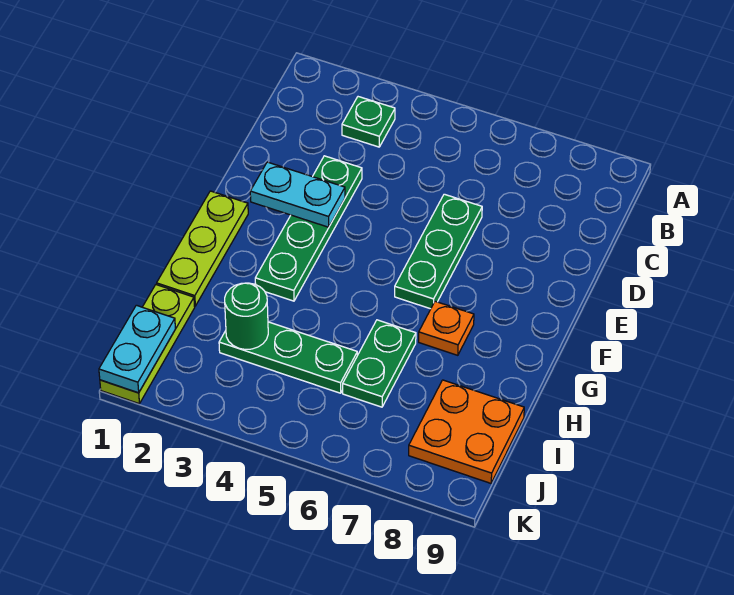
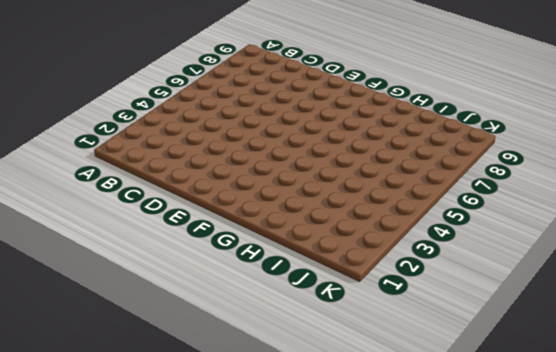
none -> green 1x1 plate [342,97,395,147]
none -> green 1x4 plate [255,156,362,301]
none -> green 1x3 plate [395,194,482,309]

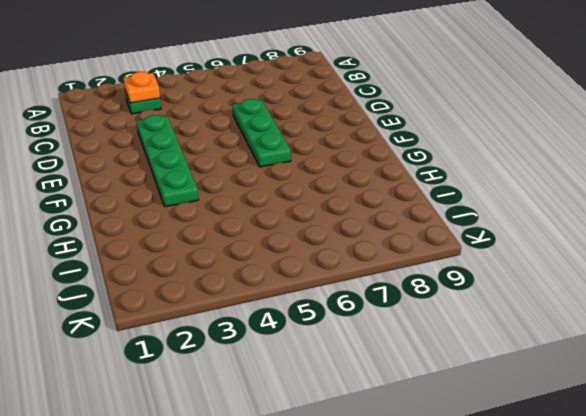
orange 1x1 plate [123,72,160,103] -> orange 1x1 plate moved to [419,301,474,355]
none -> lime 1x3 plate [157,191,248,306]
none -> green 1x2 plate [343,320,416,407]
none -> lime 1x3 plate [100,285,195,404]

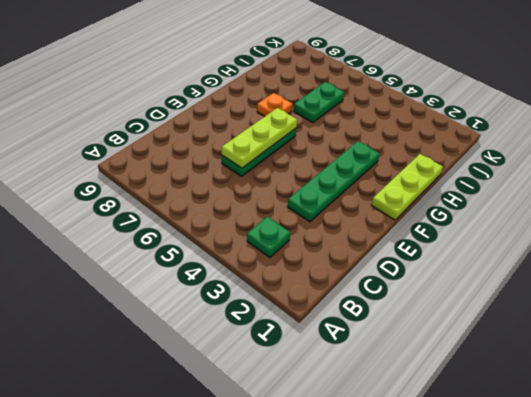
lime 1x3 plate [222,108,297,168] -> lime 1x3 plate moved to [100,285,195,404]
none -> green 1x3 plate [219,322,357,393]
none -> orange 2x2 plate [409,380,524,483]
none -> cyan 1x2 plate [250,162,345,227]

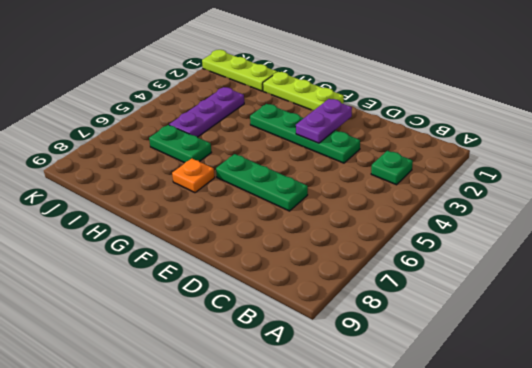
purple 1x2 plate [296,99,352,143] -> cyan 1x2 plate [250,162,345,227]
purple 1x3 plate [169,87,244,137] -> green 1x3 plate [219,322,357,393]
none -> orange 2x2 plate [409,380,524,483]
none -> green 1x1 round brick [225,283,268,349]
none -> cyan 1x2 plate [99,305,175,393]

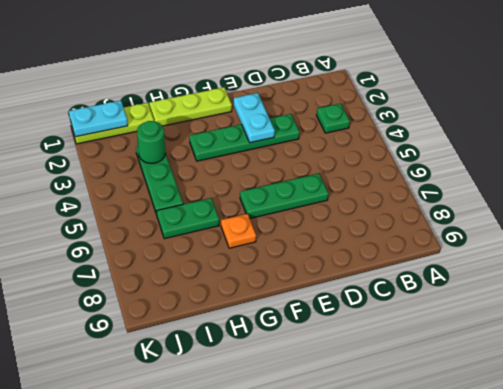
none -> orange 2x2 plate [409,380,524,483]

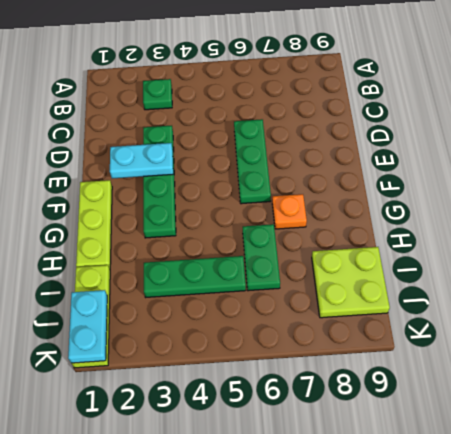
lime 2x2 plate [312,247,390,318] -> orange 2x2 plate [409,380,524,483]
none -> green 1x1 round brick [225,283,268,349]

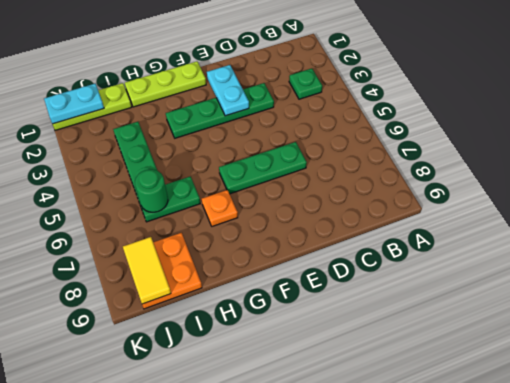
green 1x1 round brick [135,169,168,212] -> green 1x1 round brick moved to [225,283,268,349]
yellow 1x2 tile [123,237,171,304] -> none

